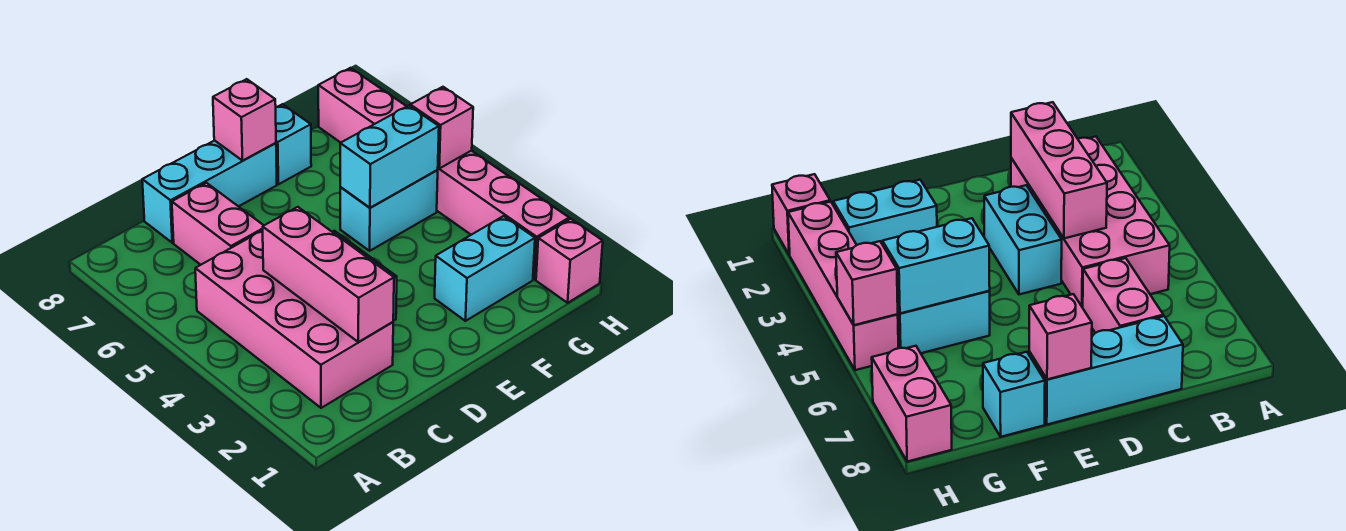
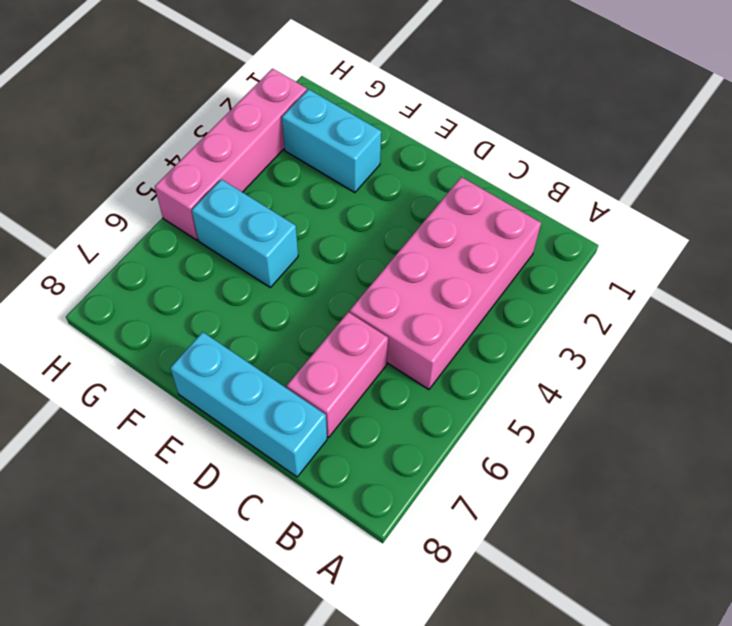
none -> cyan 1x2 brick [984,185,1062,294]
none -> cyan 1x1 brick [276,104,311,184]
none -> pink 1x1 brick [536,219,603,303]

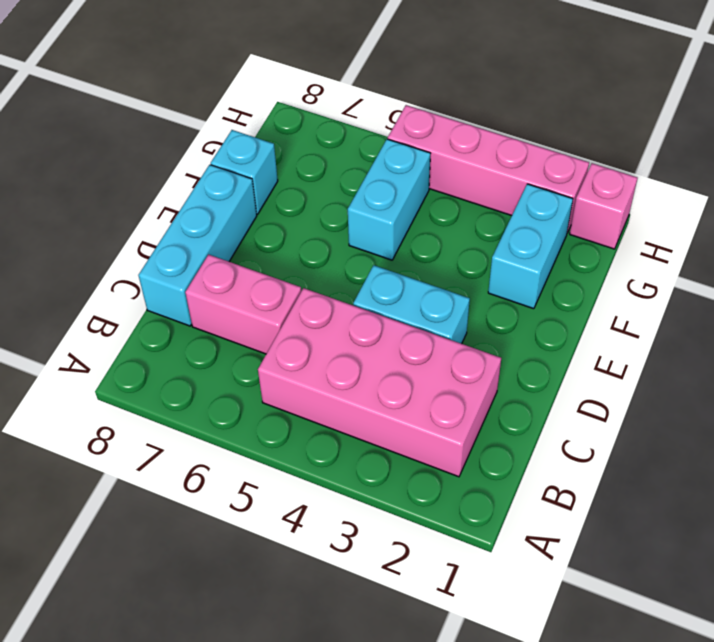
none -> pink 1x2 brick [318,68,407,143]
none -> pink 1x3 brick [263,207,394,342]
none -> pink 1x1 brick [213,79,276,161]

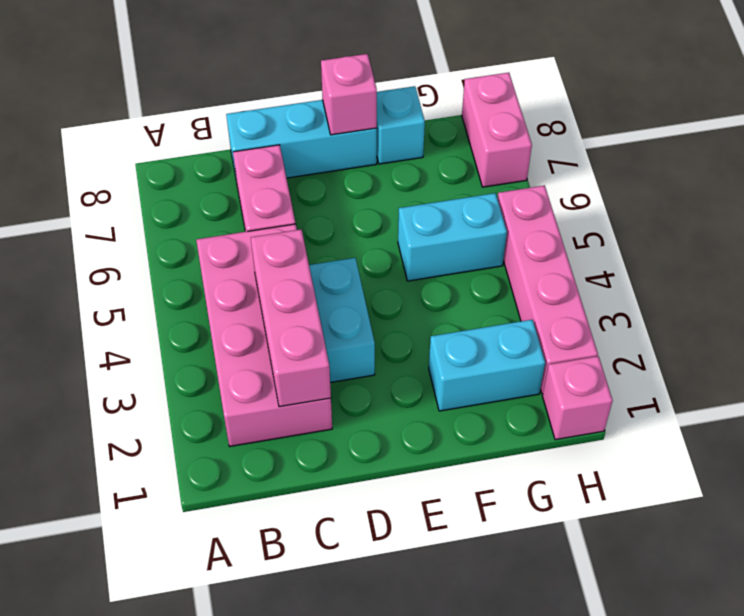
none -> cyan 1x2 brick [340,106,439,208]
none -> pink 1x1 brick [410,87,473,168]

